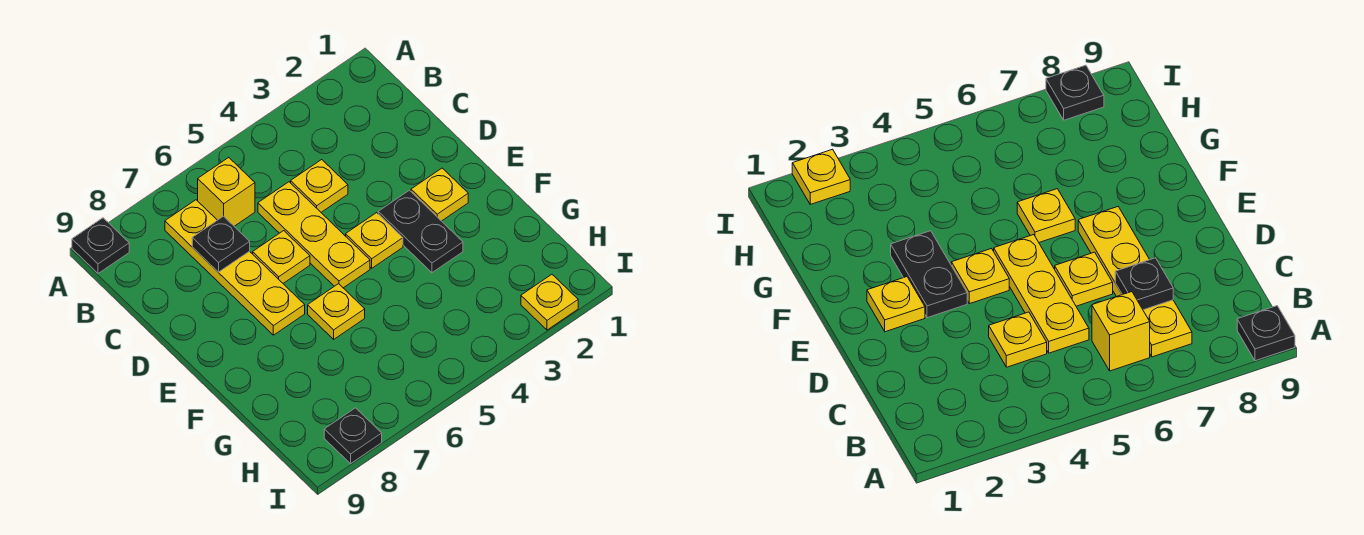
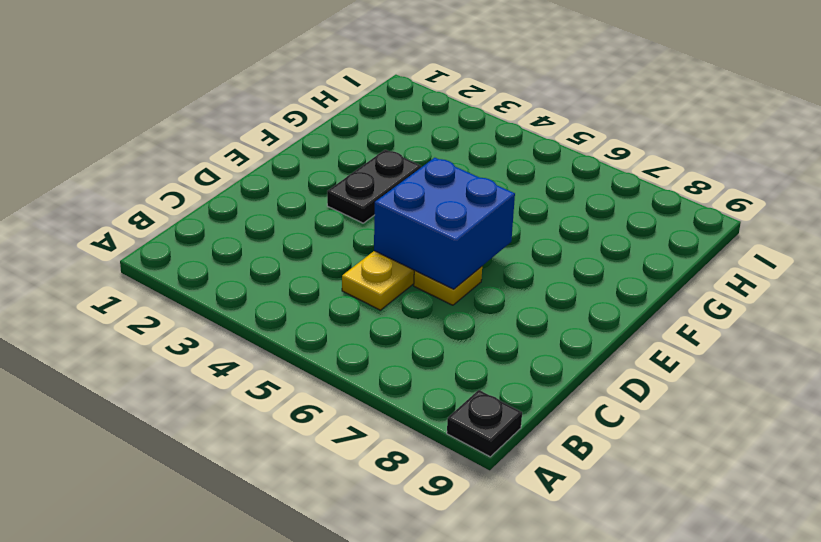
blue 2x2 brick [374,158,515,289] -> none
none -> yellow 1x1 brick [198,158,255,226]
none -> yellow 1x4 plate [165,200,305,335]
none -> yellow 1x1 plate [291,160,348,212]

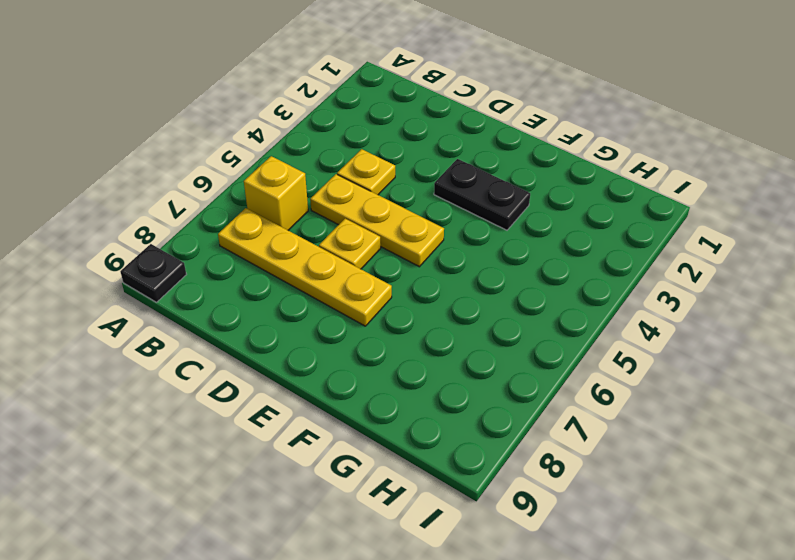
none -> yellow 1x1 plate [411,168,468,221]
none -> yellow 1x1 plate [346,213,403,268]
none -> yellow 1x1 plate [308,284,365,339]

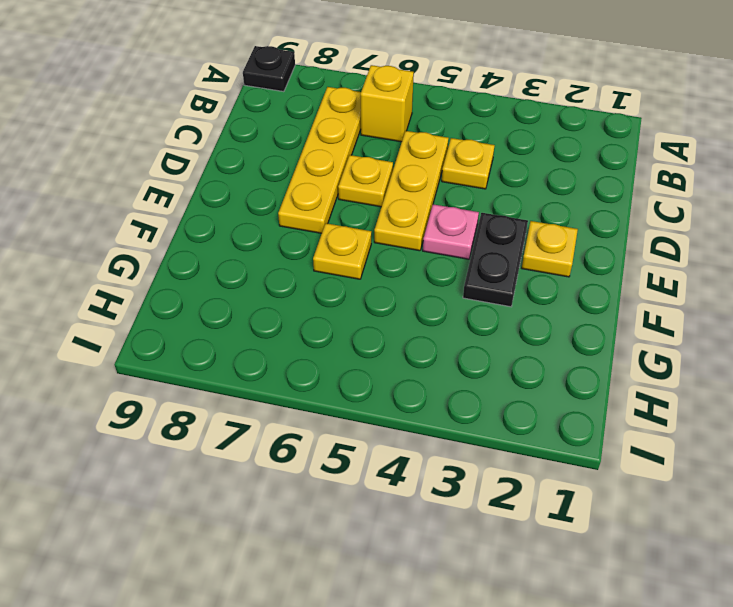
pink 1x1 plate [423,204,479,259] -> yellow 1x1 plate [346,213,403,268]
none -> yellow 1x1 plate [521,275,578,330]
none -> black 1x1 plate [324,408,382,464]
none -> black 1x1 plate [192,216,250,272]

